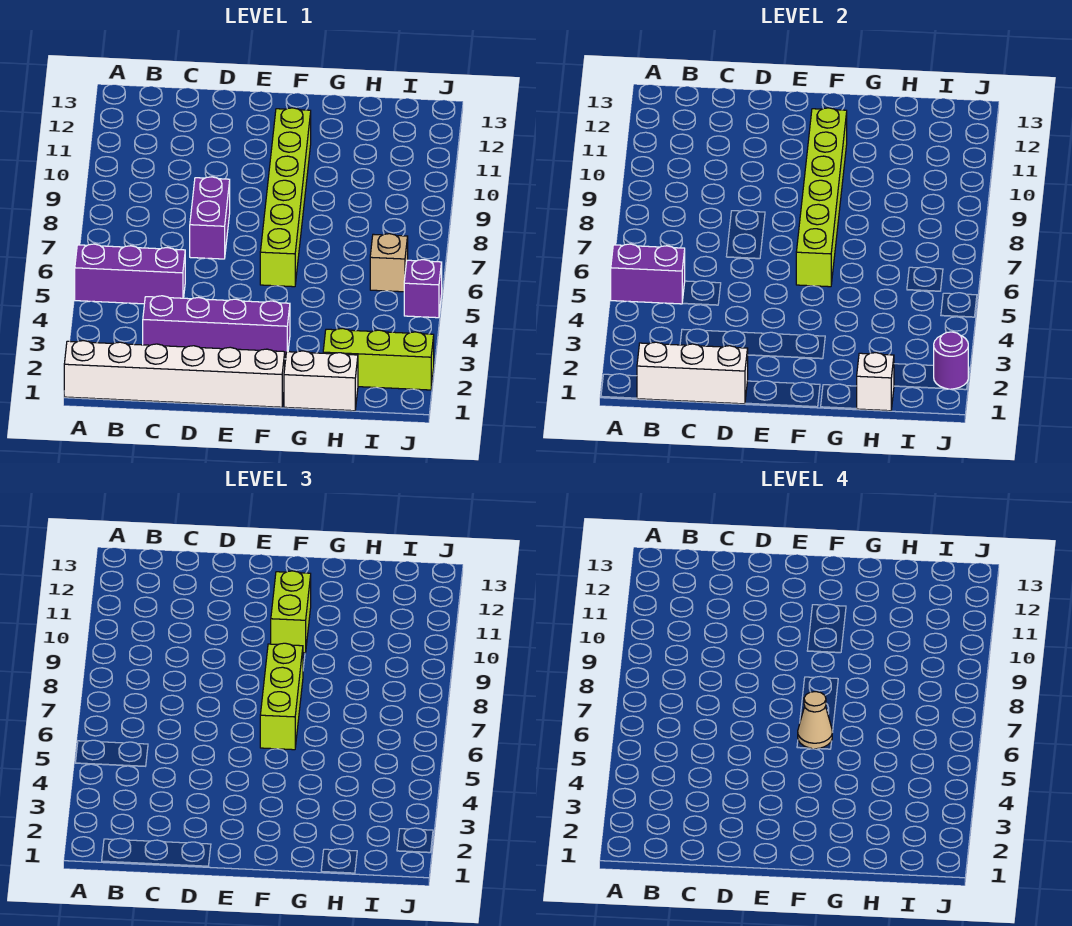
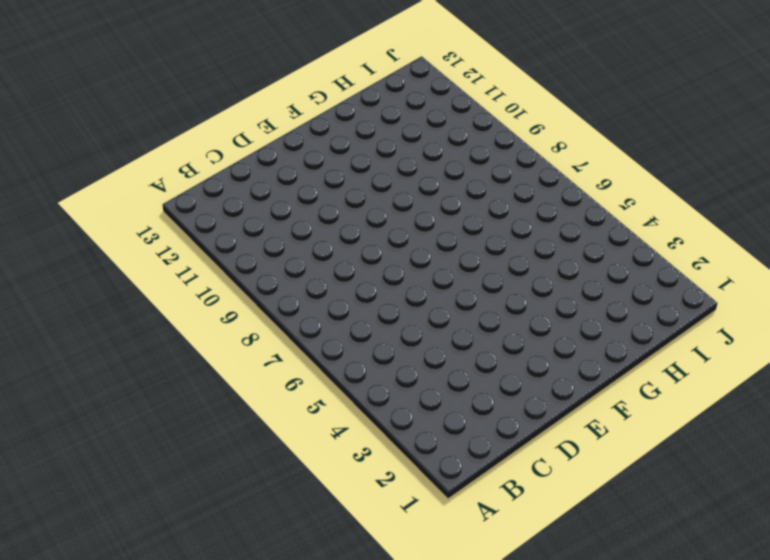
none -> white 1x6 brick [64,341,285,407]
none -> purple 1x3 brick [75,244,185,304]
none -> purple 1x4 brick [143,296,290,359]

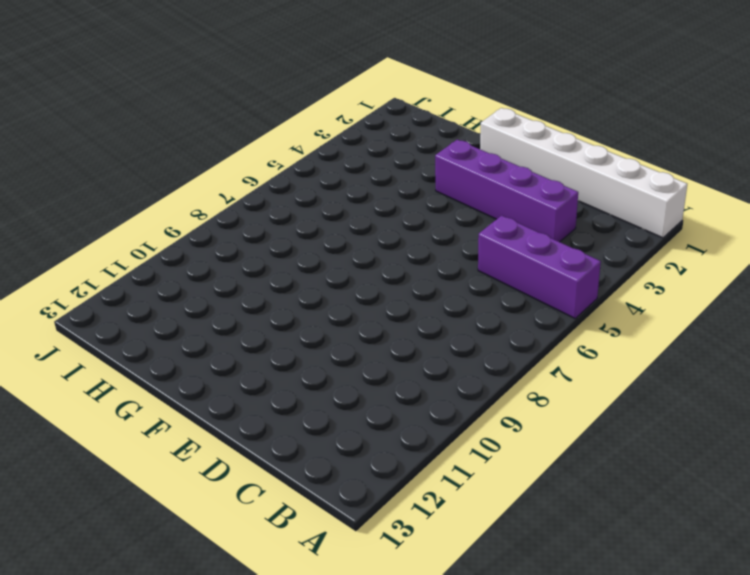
none -> purple 1x2 brick [190,177,230,259]
none -> lime 1x6 brick [260,108,311,287]
none -> white 1x2 brick [284,351,358,411]

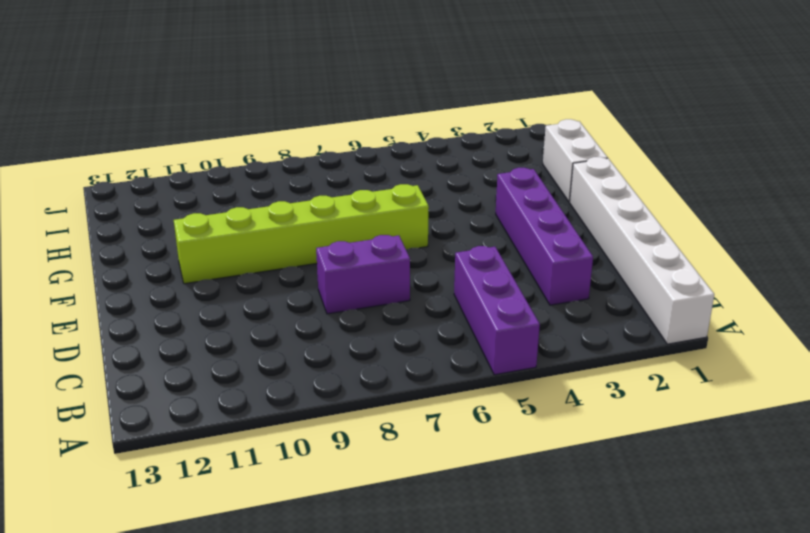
none -> lime 1x3 brick [323,328,434,390]
none -> tan 1x1 brick [370,234,408,292]
none -> purple 1x1 brick [404,260,442,318]

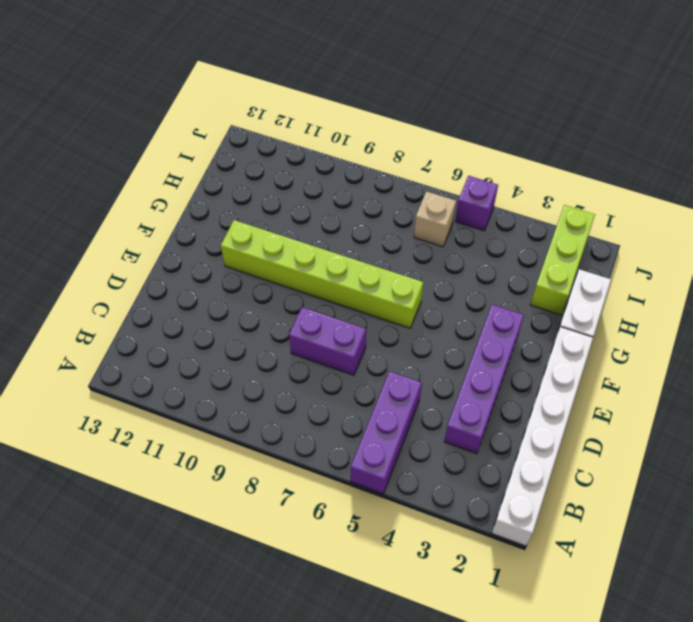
none -> purple 1x2 brick [611,244,685,304]
none -> white 1x3 brick [637,342,748,404]
none -> lime 1x6 brick [796,108,847,287]

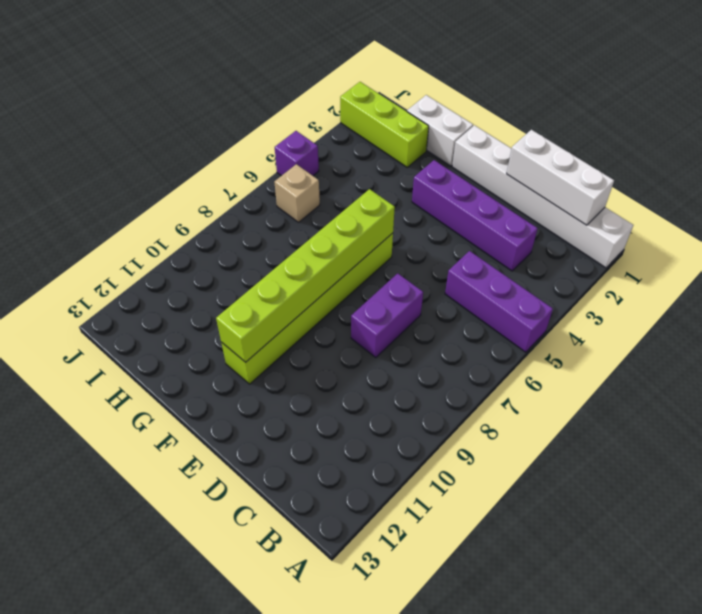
none -> purple 1x2 brick [611,244,685,304]
none -> white 1x1 brick [856,353,894,411]
none -> purple 1x1 round brick [934,332,968,389]

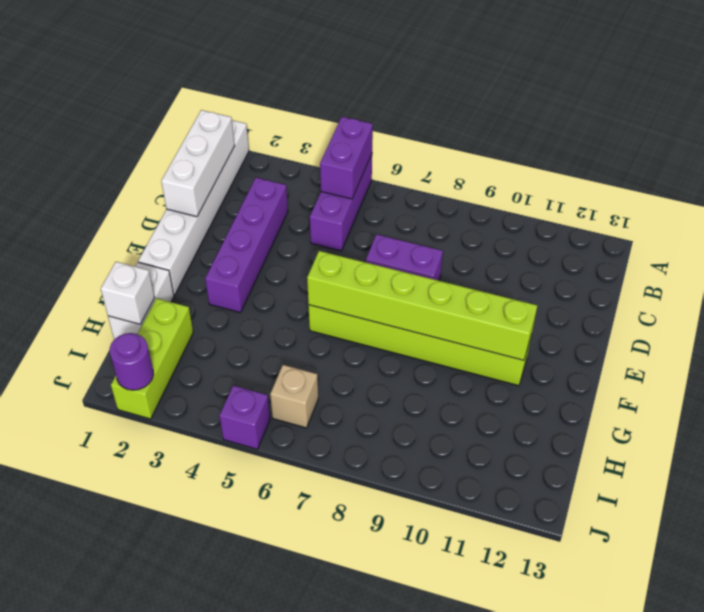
none -> lime 1x3 brick [260,643,303,750]
none -> lime 1x2 brick [271,571,311,653]
none -> tan 1x1 cone [798,692,832,749]

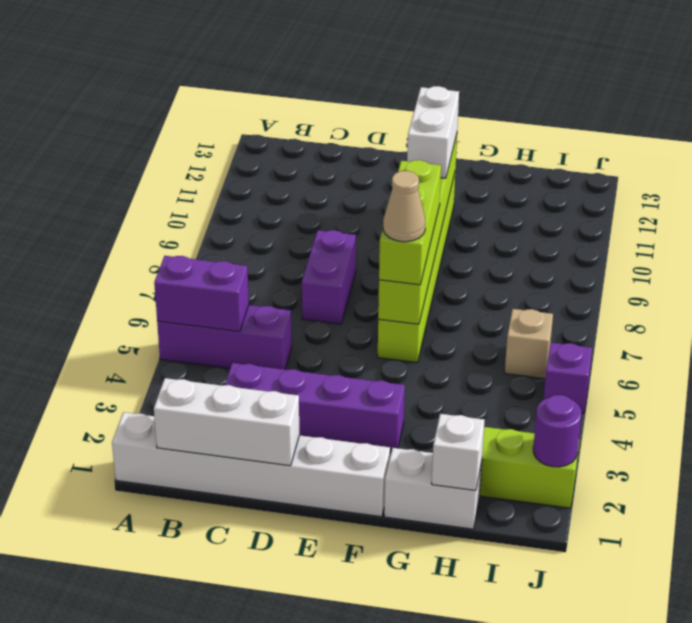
white 1x2 brick [407,86,459,178] -> lime 1x2 brick [271,571,311,653]

